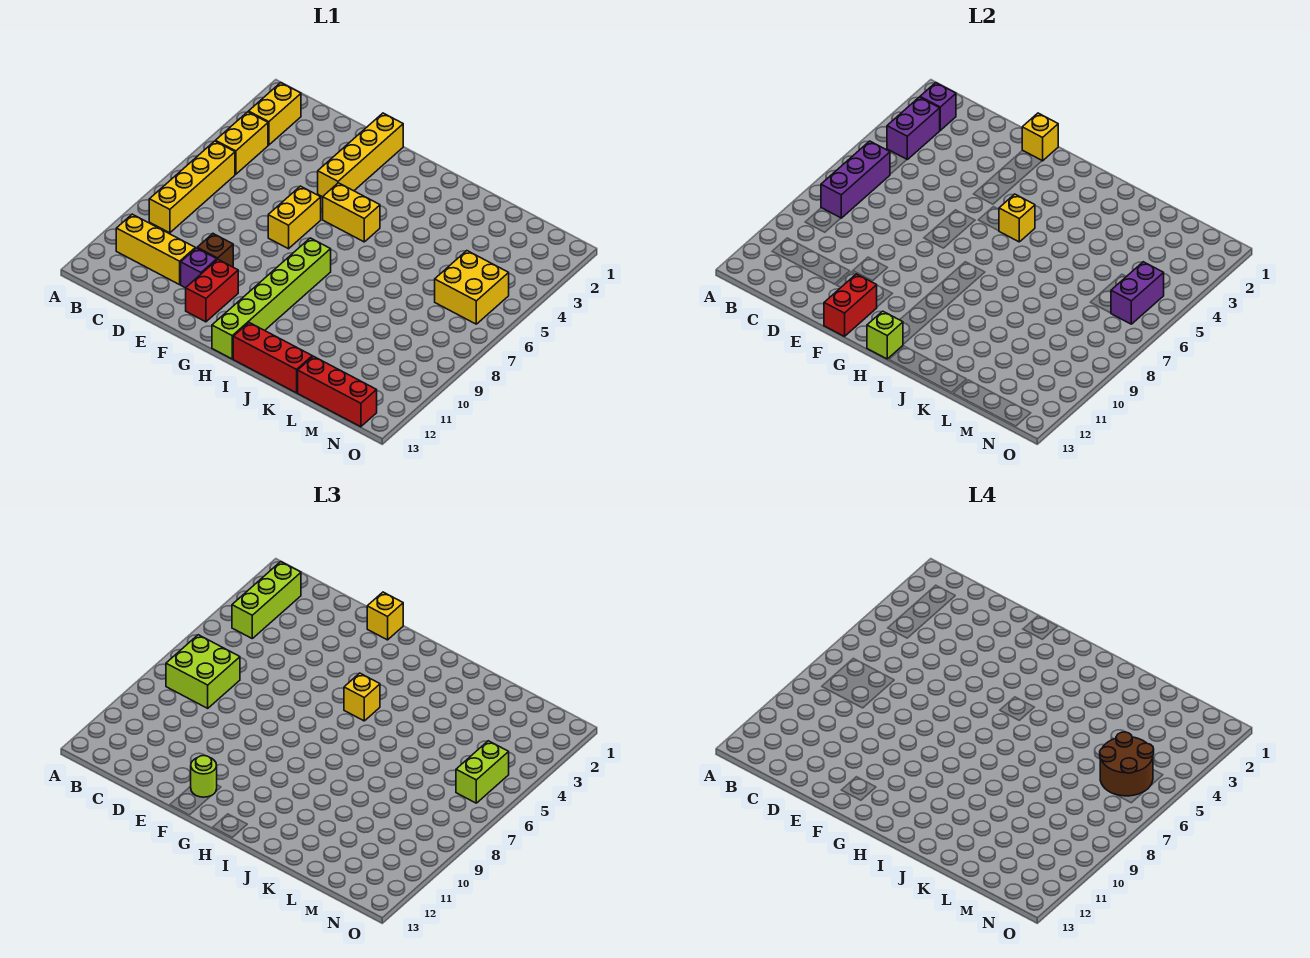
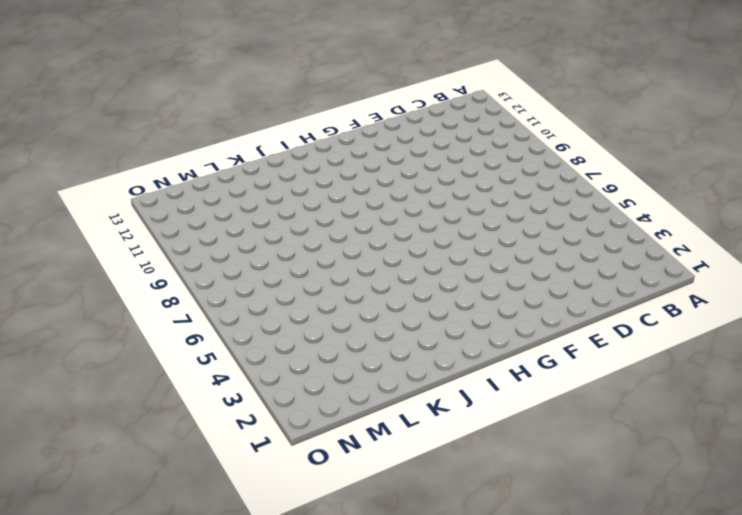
none -> yellow 1x2 brick [249,83,301,145]
none -> yellow 1x2 brick [216,112,268,174]
none -> yellow 1x4 brick [149,141,235,233]

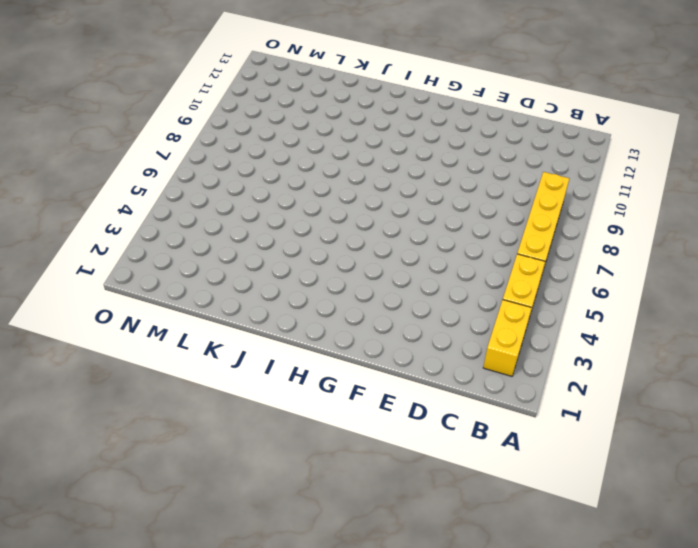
none -> yellow 1x3 brick [116,214,195,285]
none -> brown 1x1 brick [197,234,233,267]
none -> purple 1x1 brick [181,248,217,288]

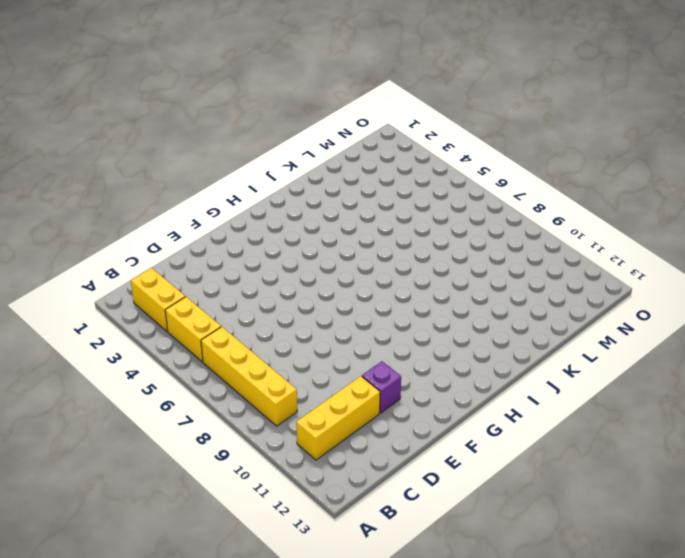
none -> brown 1x1 brick [197,234,233,267]
none -> yellow 1x4 brick [318,113,403,197]
none -> yellow 1x2 brick [268,186,321,249]

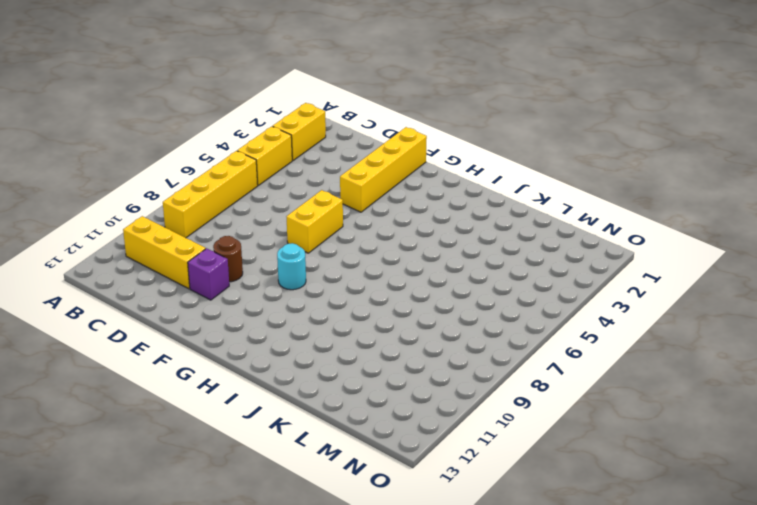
brown 1x1 round brick [213,236,243,282] -> brown 1x1 brick [197,234,233,267]
cyan 1x1 round brick [277,243,306,290] -> none
none -> red 1x2 brick [186,260,238,322]
none -> yellow 1x2 brick [323,183,380,242]
none -> lime 1x6 brick [212,238,331,359]

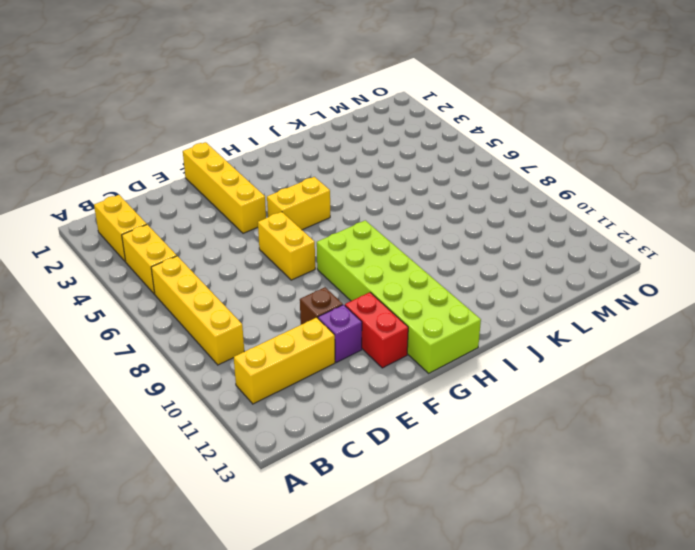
lime 2x6 brick [317,220,481,373] -> lime 1x6 brick [212,238,331,359]
none -> red 1x3 brick [233,323,312,393]
none -> red 1x3 brick [298,356,377,427]
none -> yellow 2x2 brick [435,251,509,324]

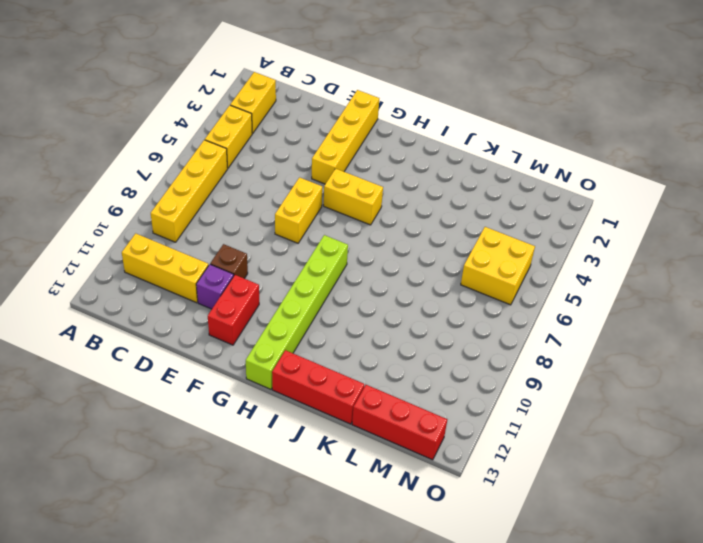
none -> purple 1x1 brick [920,83,956,130]
none -> purple 1x2 brick [887,97,940,159]
none -> purple 1x3 brick [821,141,890,218]

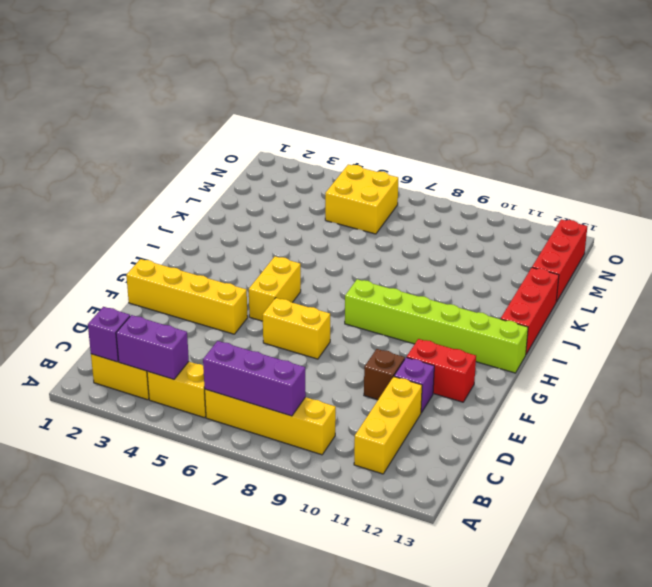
none -> yellow 1x1 brick [1022,113,1058,161]
none -> red 1x2 brick [824,274,877,336]
none -> yellow 1x1 brick [999,194,1035,242]

